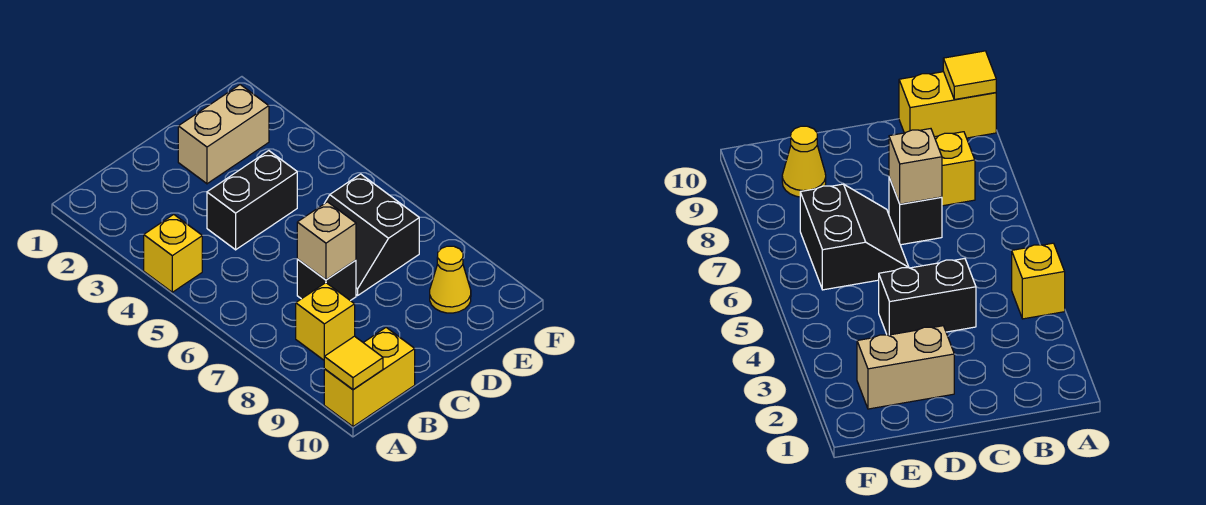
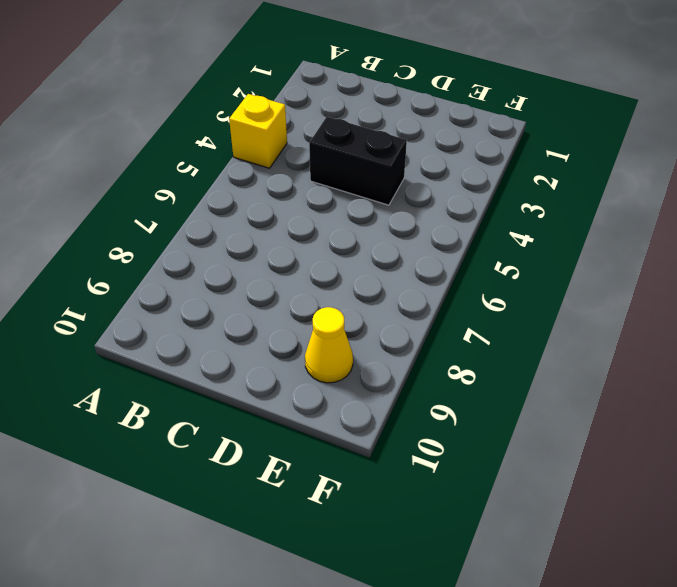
none -> yellow 1x2 brick [324,328,415,426]
none -> yellow 1x1 brick [296,283,355,360]

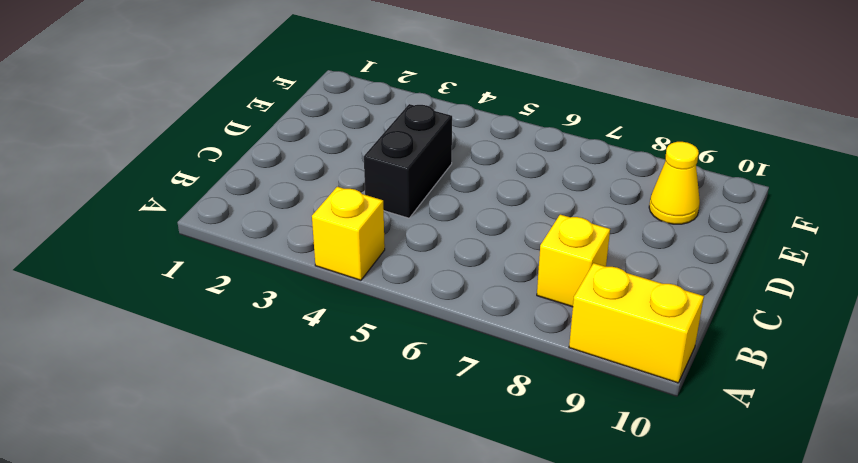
yellow 1x2 brick [569,263,704,383] -> yellow 1x2 brick turned to [324,328,415,426]
none -> black 1x1 brick [297,259,356,301]
none -> tan 1x2 brick [178,85,269,184]

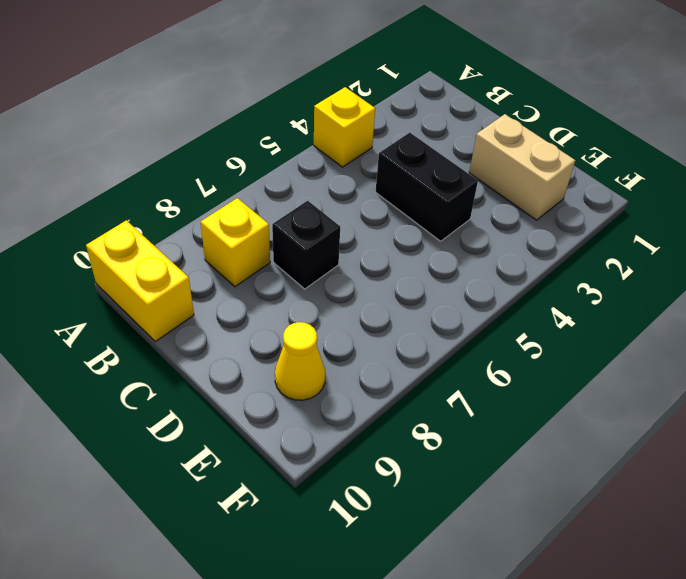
none -> black 2x2 slope [324,174,419,295]
none -> yellow 1x1 tile [324,336,383,390]

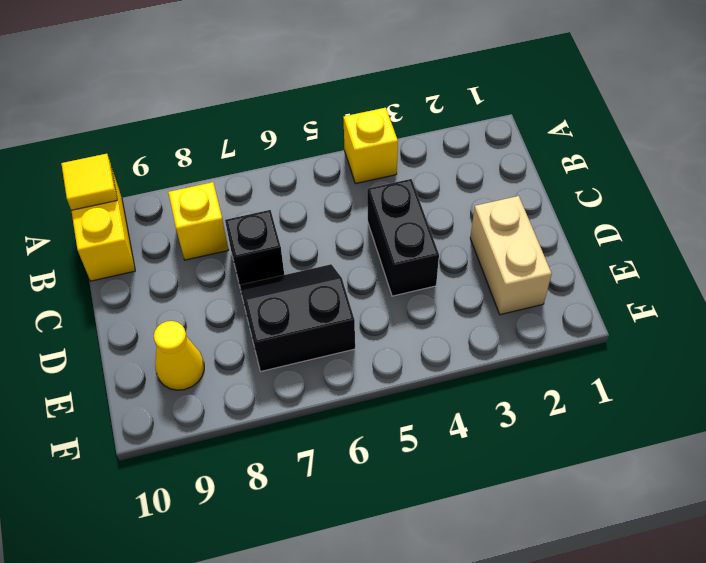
none -> tan 1x1 brick [297,202,356,280]

